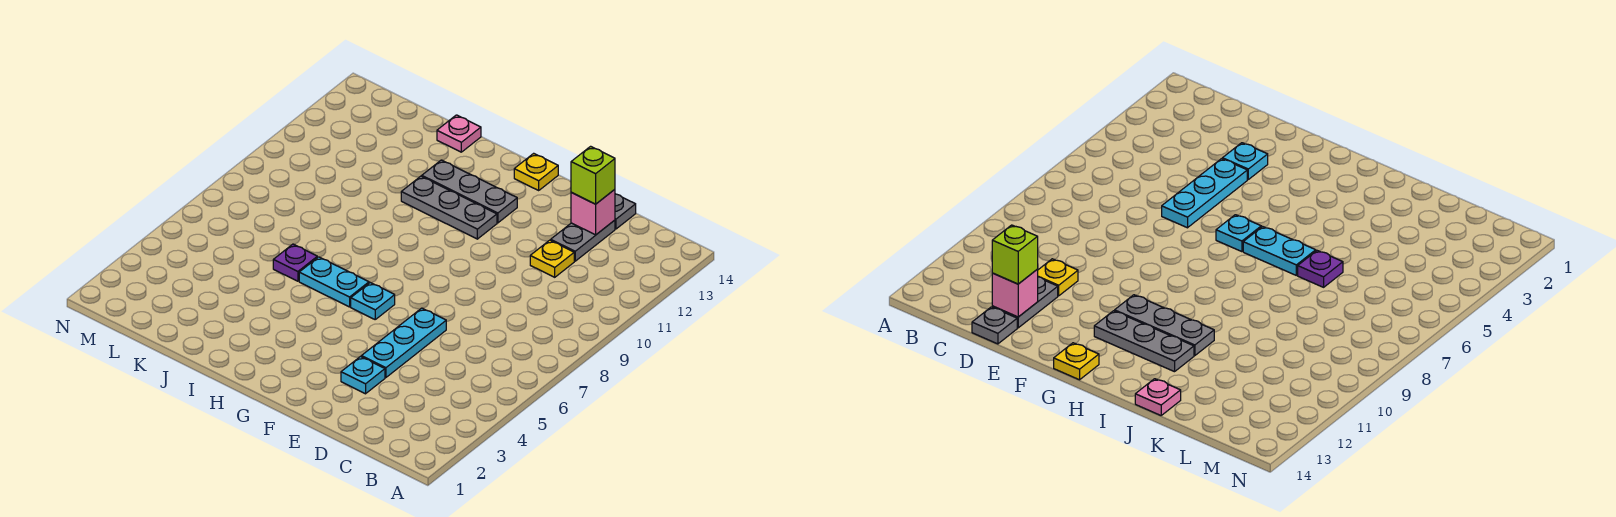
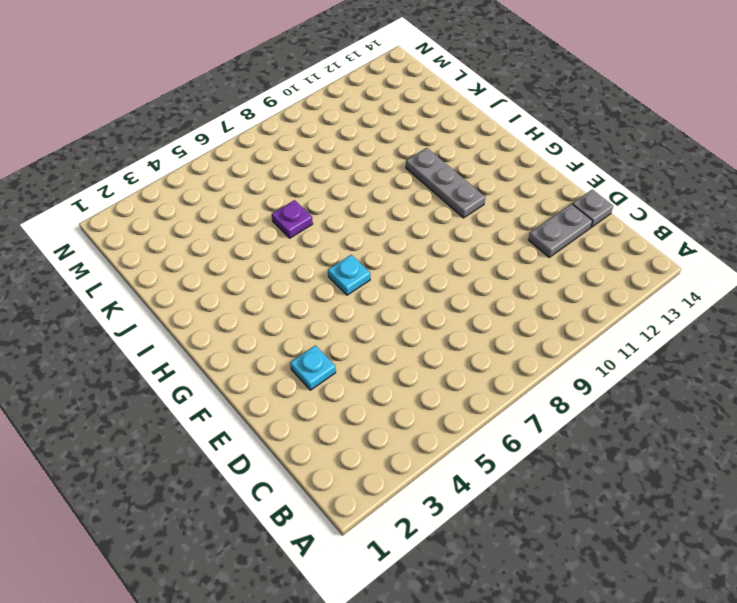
none -> yellow 1x1 plate [530,240,574,277]
none -> cyan 1x3 plate [361,308,446,378]
none -> grey 1x3 plate [422,160,517,223]

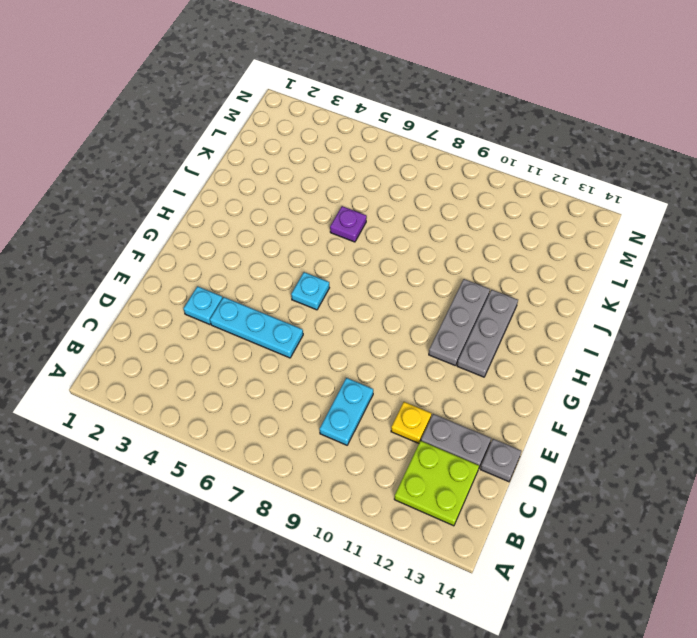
lime 2x2 plate [394,441,479,526] -> none
cyan 1x2 plate [320,378,373,445] -> cyan 1x2 plate moved to [299,257,369,307]
none -> yellow 1x1 plate [514,153,558,190]
none -> pink 1x1 plate [437,115,481,152]
none -> pink 1x1 brick [571,189,615,235]

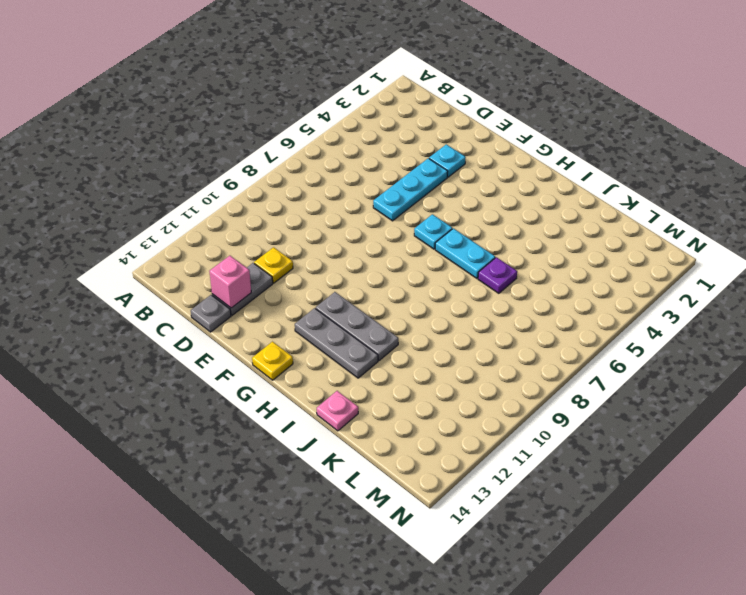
none -> lime 1x1 brick [571,146,615,204]

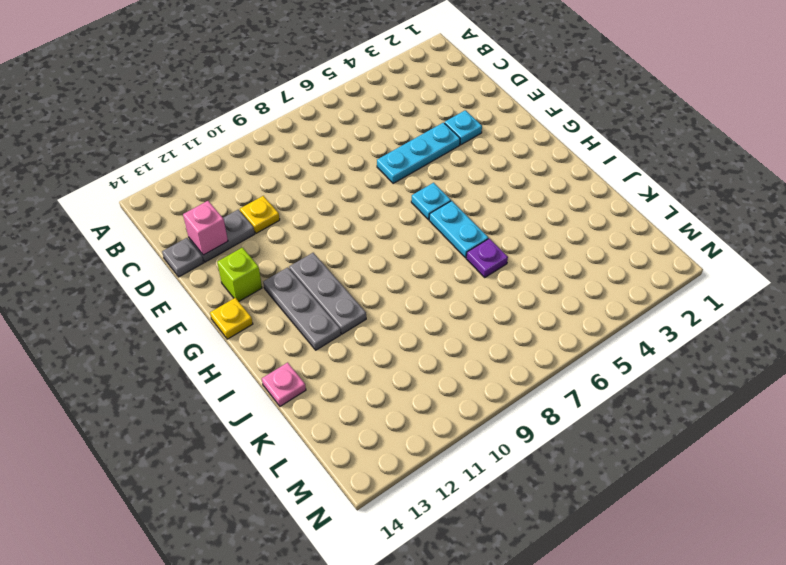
lime 1x1 brick [217,248,262,301] -> lime 1x1 brick moved to [571,146,615,204]

